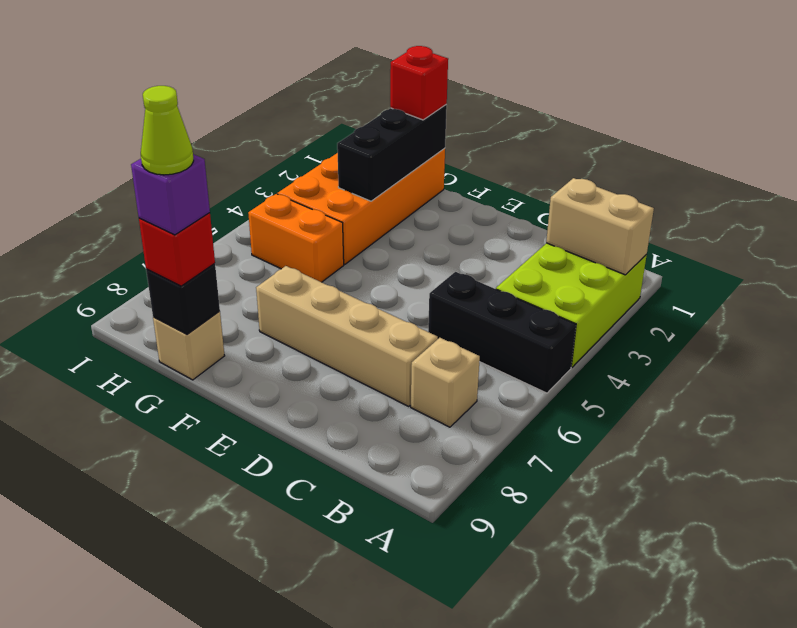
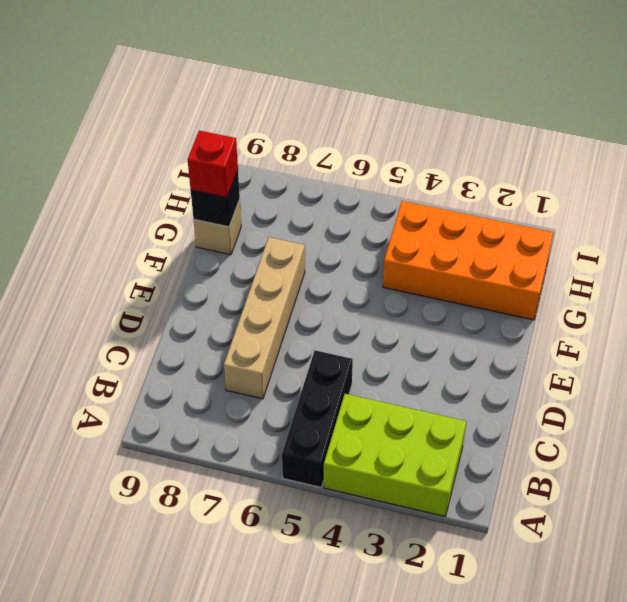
none -> tan 1x1 brick [411,338,480,427]
none -> orange 1x2 brick [248,194,344,282]
none -> tan 1x2 brick [546,178,654,275]

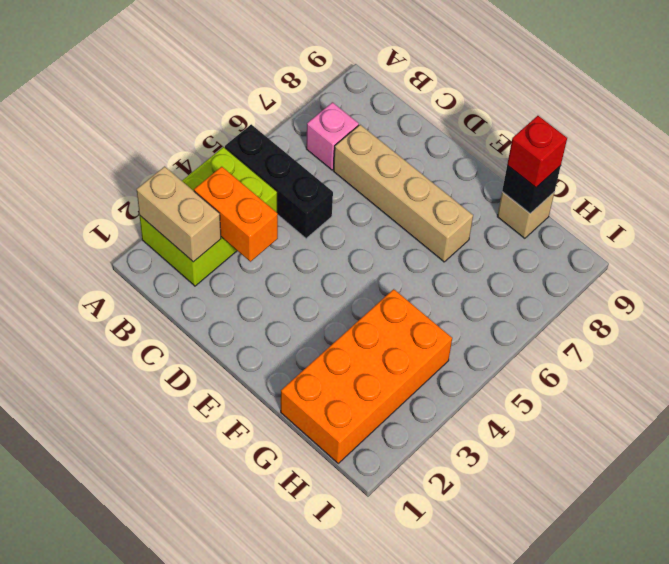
orange 1x2 brick [194,167,278,262] -> orange 1x2 brick moved to [248,194,344,282]
pink 1x1 brick [306,102,359,170] -> tan 1x1 brick [411,338,480,427]
none -> black 1x3 brick [337,105,447,201]
none -> red 1x1 brick [390,46,448,120]
none -> purple 1x1 brick [131,154,210,235]

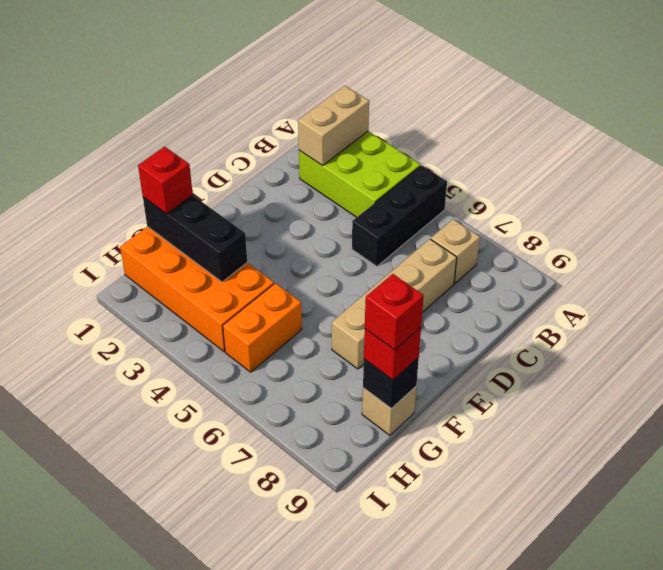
red 1x1 brick [365,274,424,350] -> purple 1x1 brick [131,154,210,235]
none -> lime 1x1 cone [141,86,194,175]

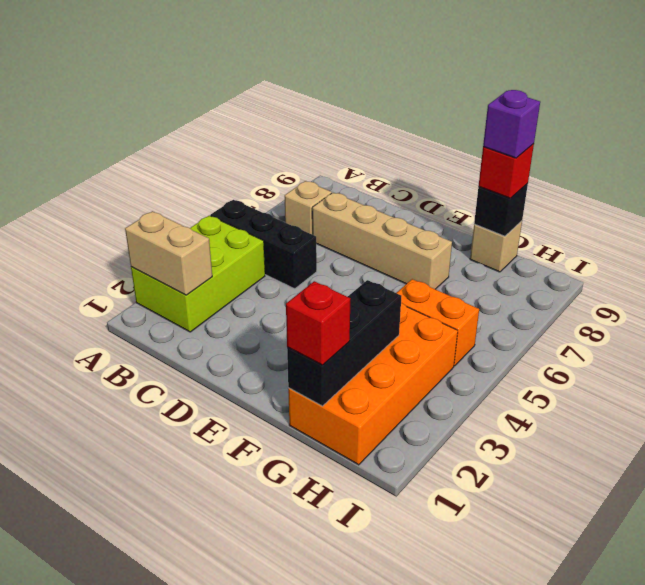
none -> lime 1x1 cone [141,86,194,175]

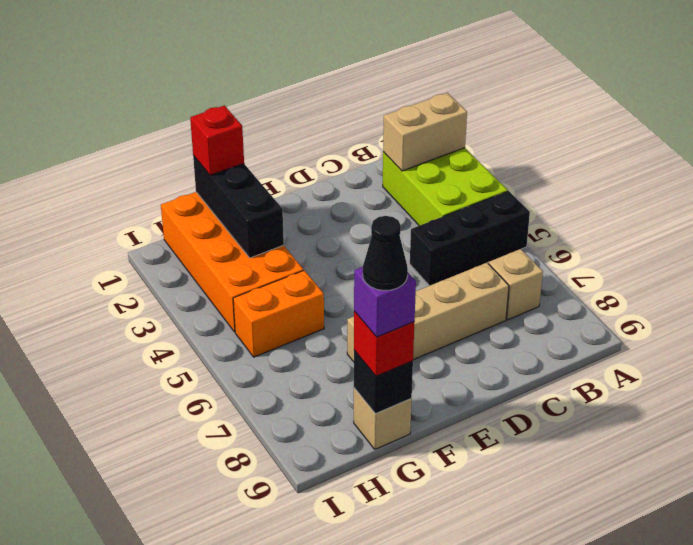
black 1x1 cone [363,216,408,291] -> lime 1x1 cone [141,86,194,175]

